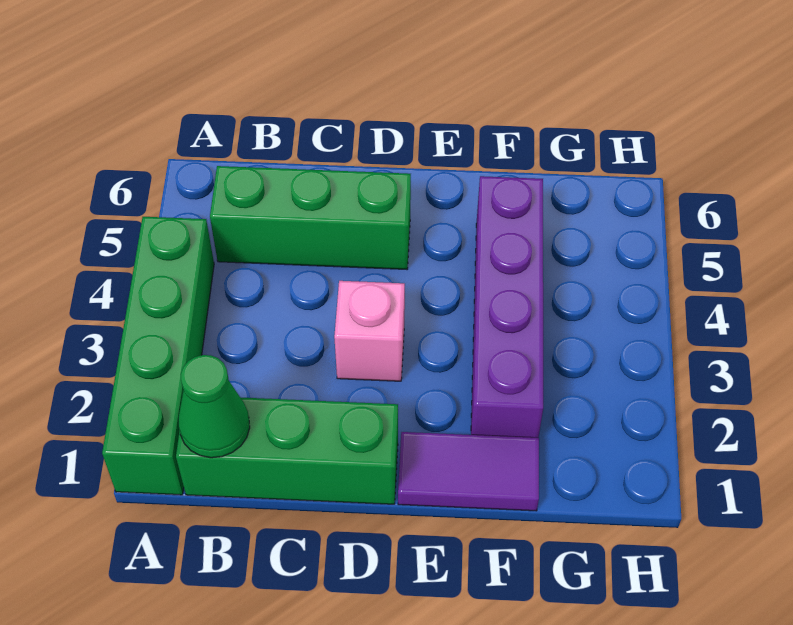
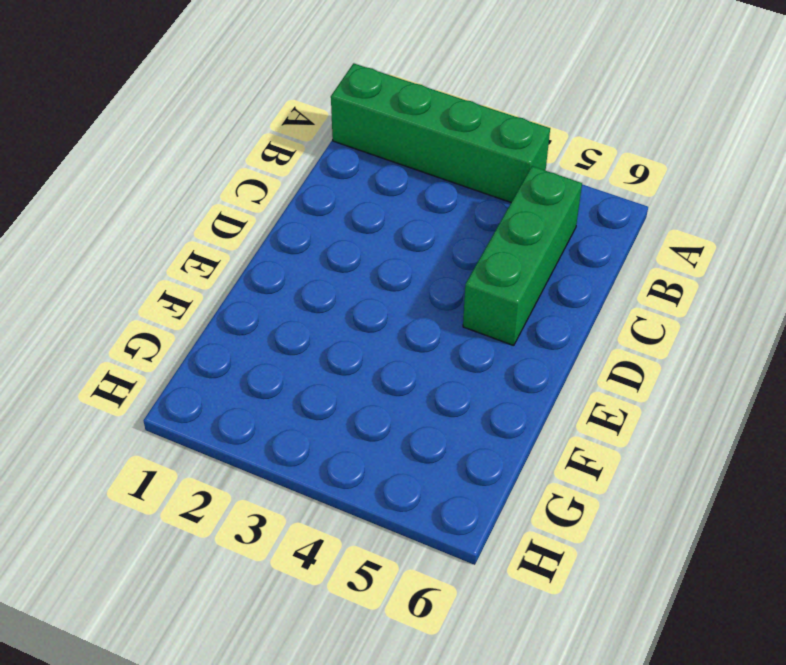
none -> green 1x3 brick [176,397,398,504]
none -> pink 1x1 brick [334,281,405,381]

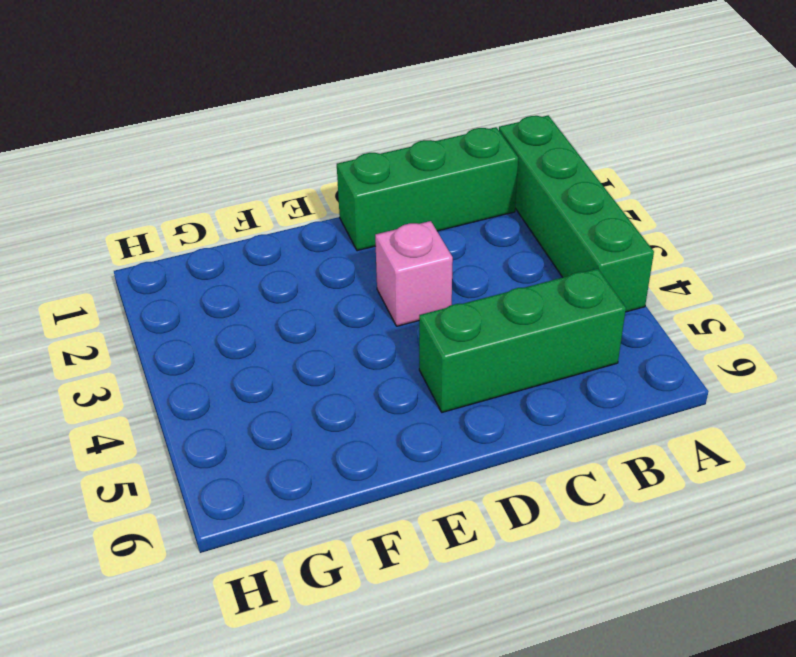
none -> purple 1x2 tile [398,432,539,511]
none -> purple 1x4 brick [471,176,543,438]

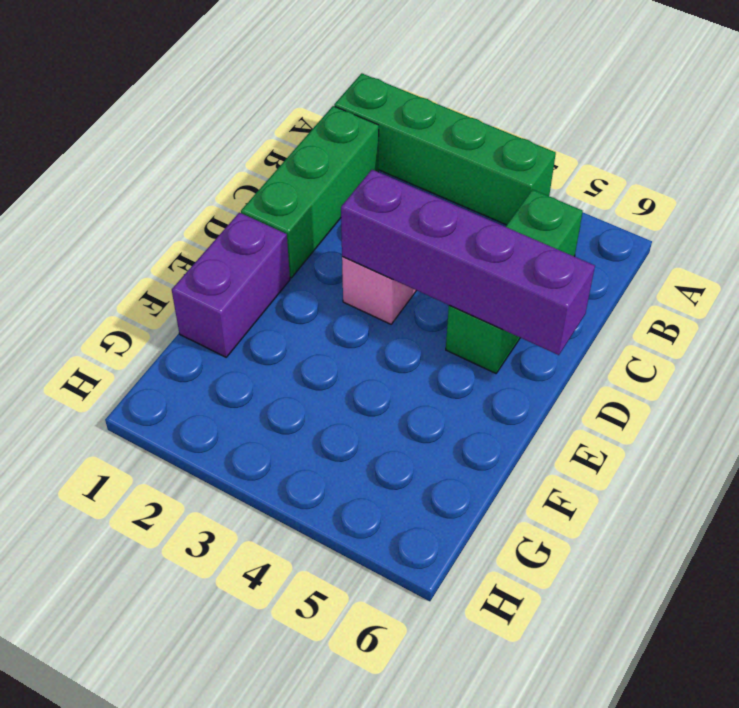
purple 1x4 brick [341,170,595,355] -> purple 1x4 brick moved to [471,176,543,438]
purple 1x2 brick [172,213,290,357] -> purple 1x2 tile [398,432,539,511]
none -> green 1x1 cone [178,355,250,458]

